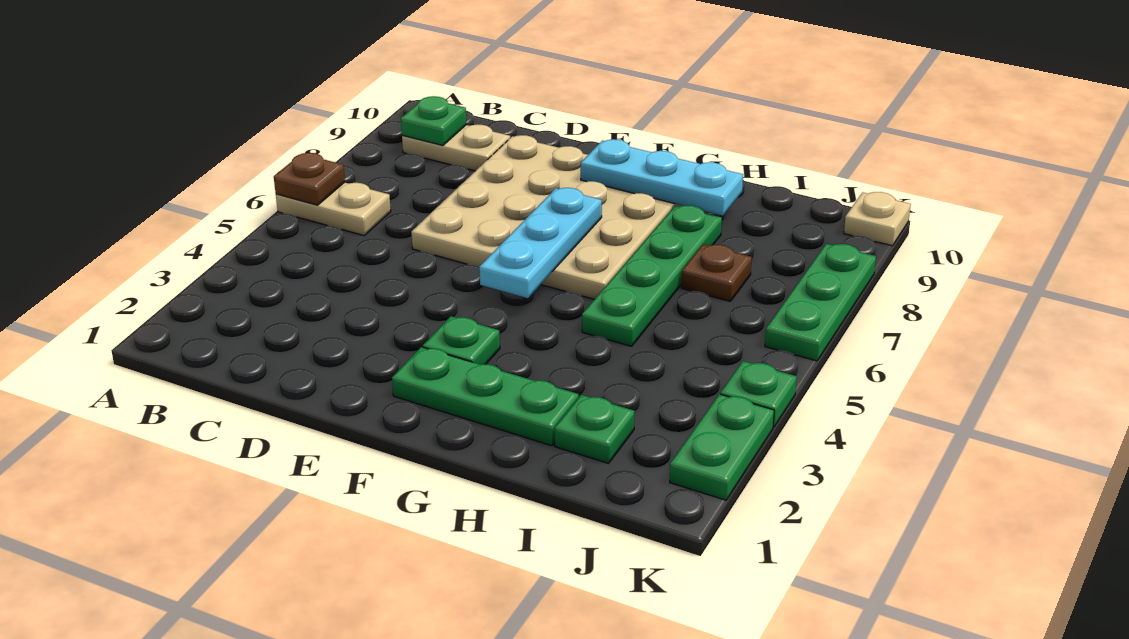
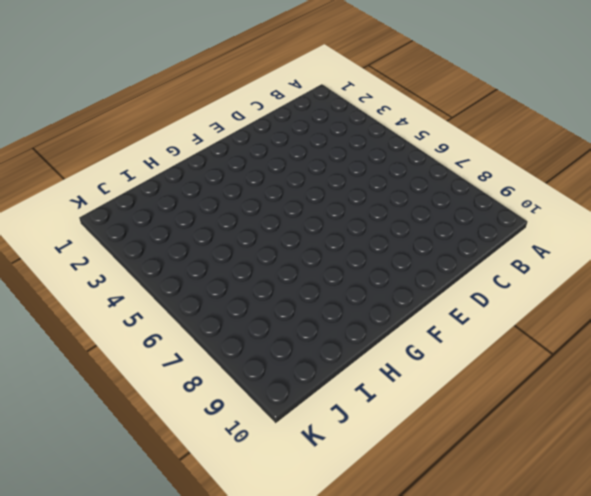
none -> tan 1x2 plate [276,182,391,236]
none -> tan 1x2 plate [402,124,510,171]
none -> tan 4x4 plate [411,135,682,299]

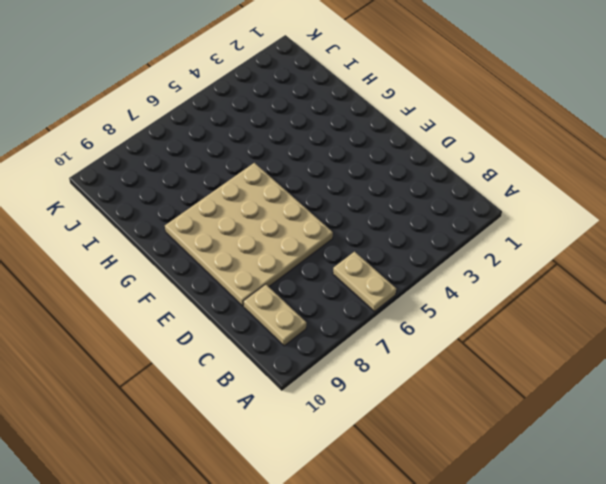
none -> green 1x3 plate [392,347,579,446]
none -> green 1x1 plate [423,316,500,365]
none -> green 1x4 plate [582,205,722,346]

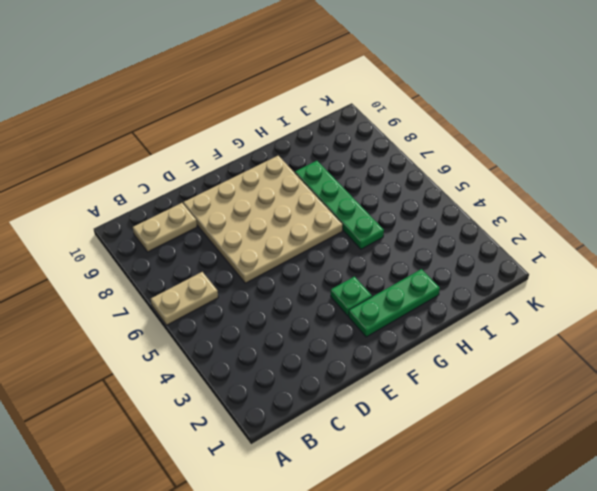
none -> green 1x1 plate [555,395,635,463]
none -> brown 1x1 plate [681,244,752,301]
none -> green 1x2 plate [670,394,774,500]

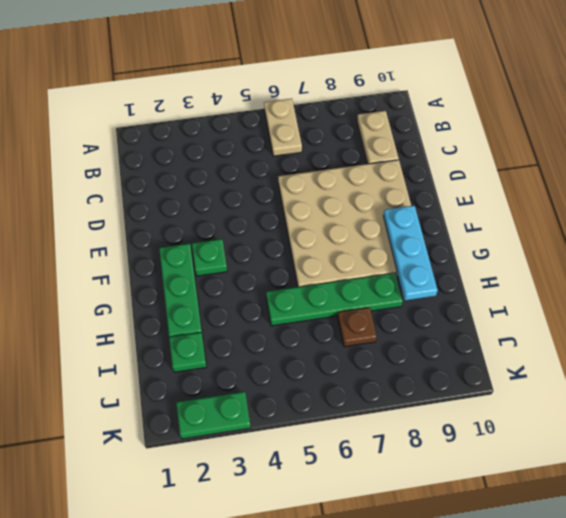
none -> green 1x1 plate [720,361,797,427]
none -> green 1x3 plate [765,244,876,361]
none -> tan 1x1 plate [844,192,911,246]

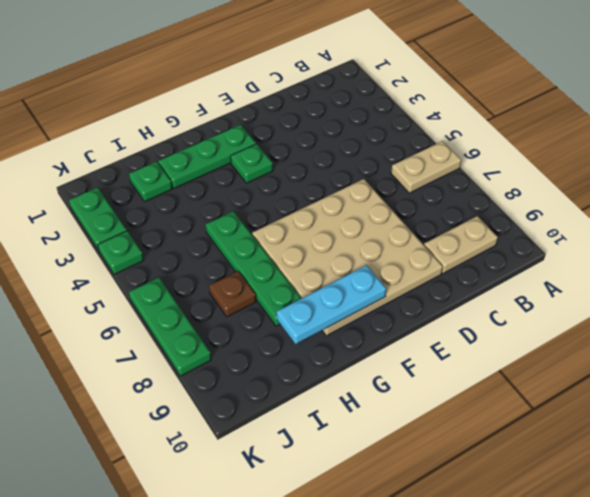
none -> tan 1x1 plate [844,192,911,246]
none -> brown 1x1 plate [274,153,345,205]
none -> green 1x1 plate [401,96,467,145]

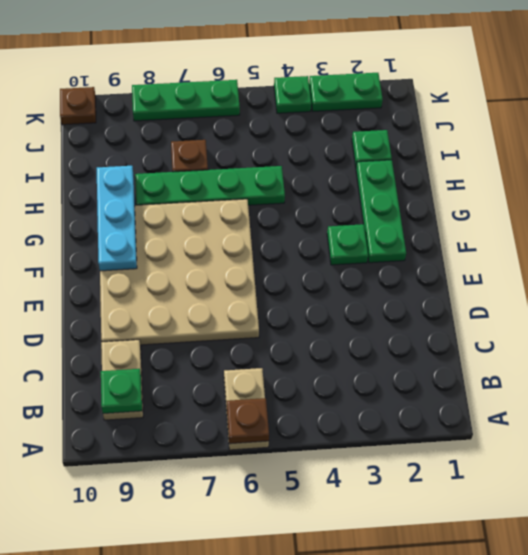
brown 1x1 plate [60,87,96,125] -> tan 1x1 plate [844,192,911,246]
none -> cyan 1x3 plate [479,188,602,298]

